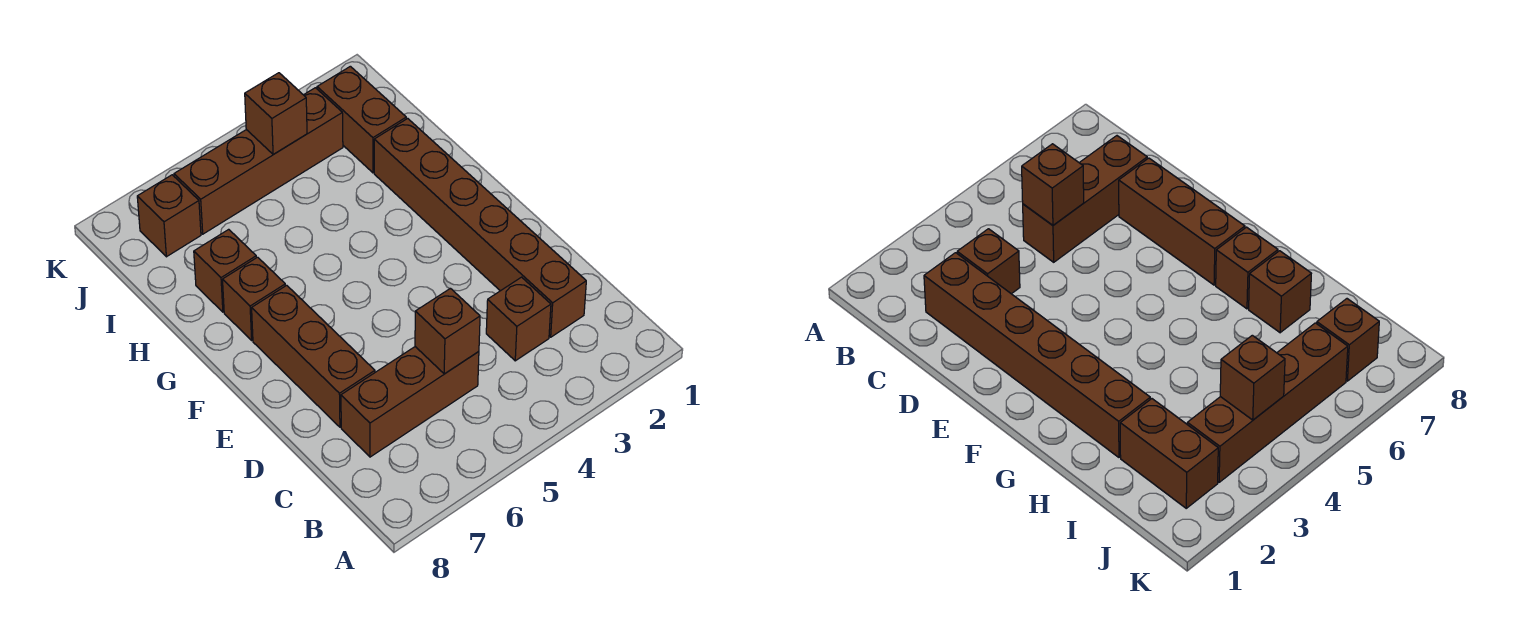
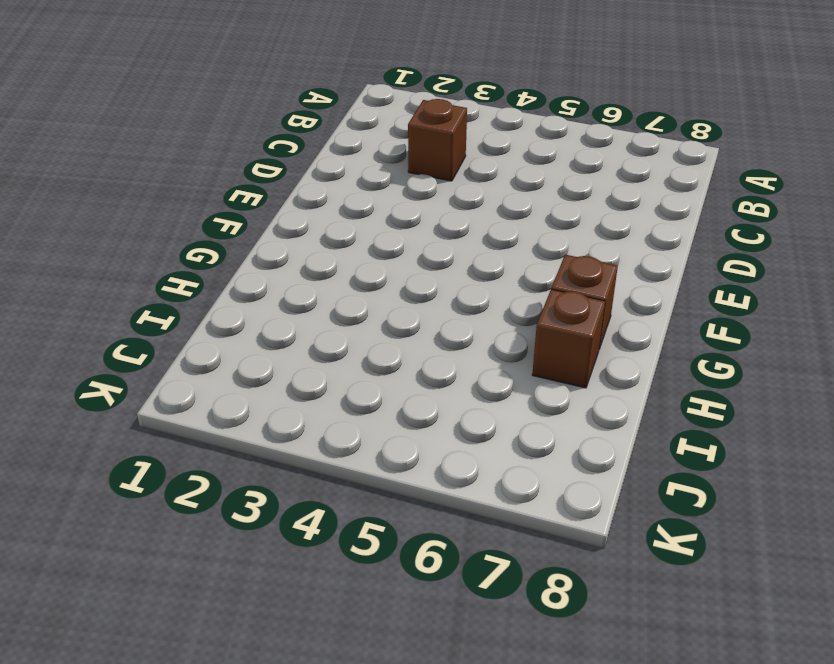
none -> brown 1x6 brick [374,118,586,337]
none -> brown 1x3 brick [341,347,479,457]

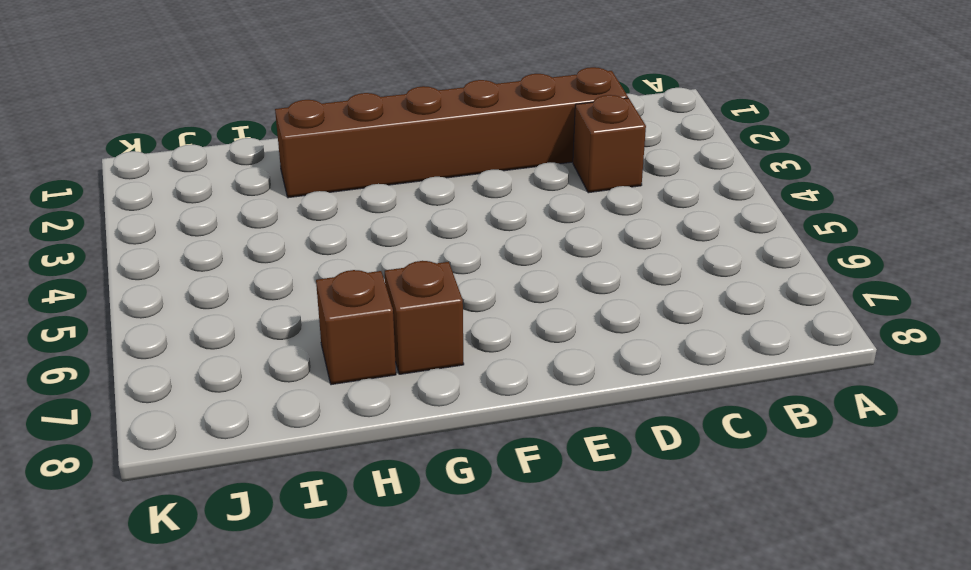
none -> brown 1x3 brick [341,347,479,457]
none -> brown 1x3 brick [252,285,375,427]

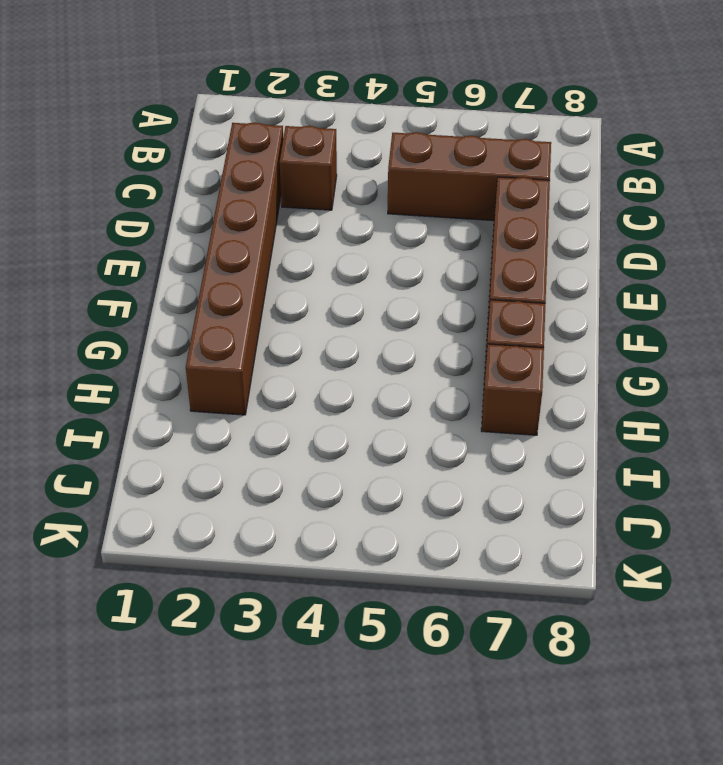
none -> brown 1x2 brick [317,66,406,173]
none -> brown 1x4 brick [174,88,343,234]

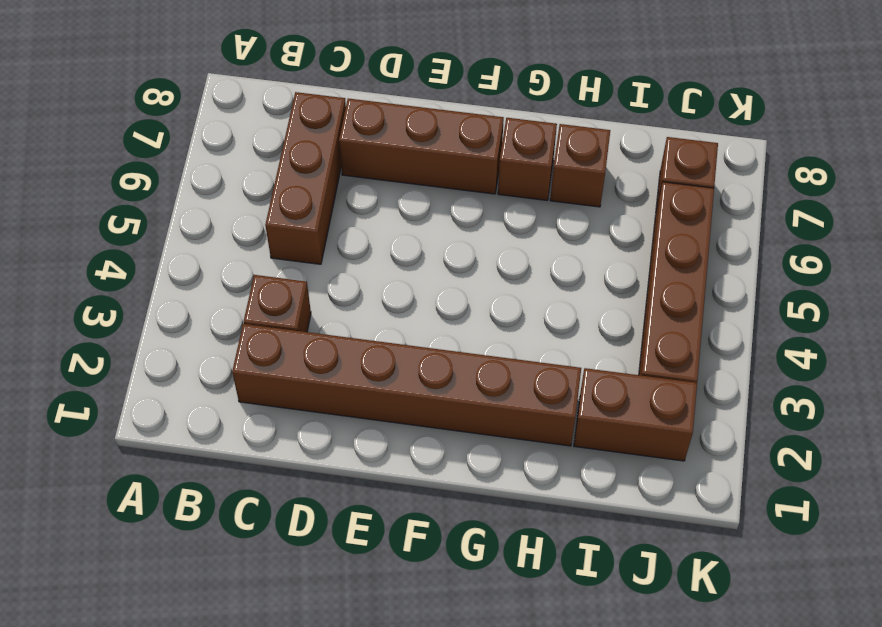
none -> brown 1x1 brick [415,289,480,374]
none -> brown 1x1 brick [245,73,307,155]

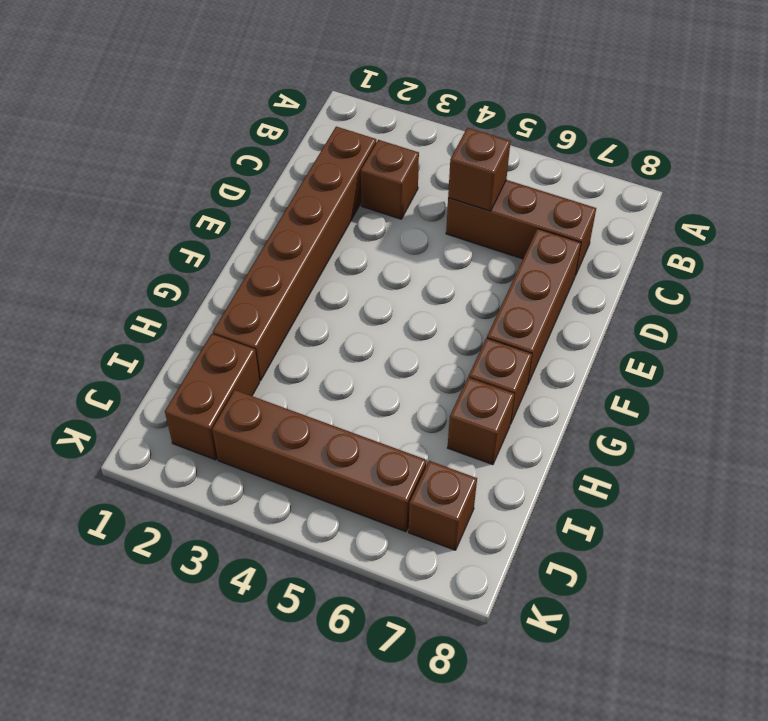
none -> brown 1x1 brick [245,73,307,155]

